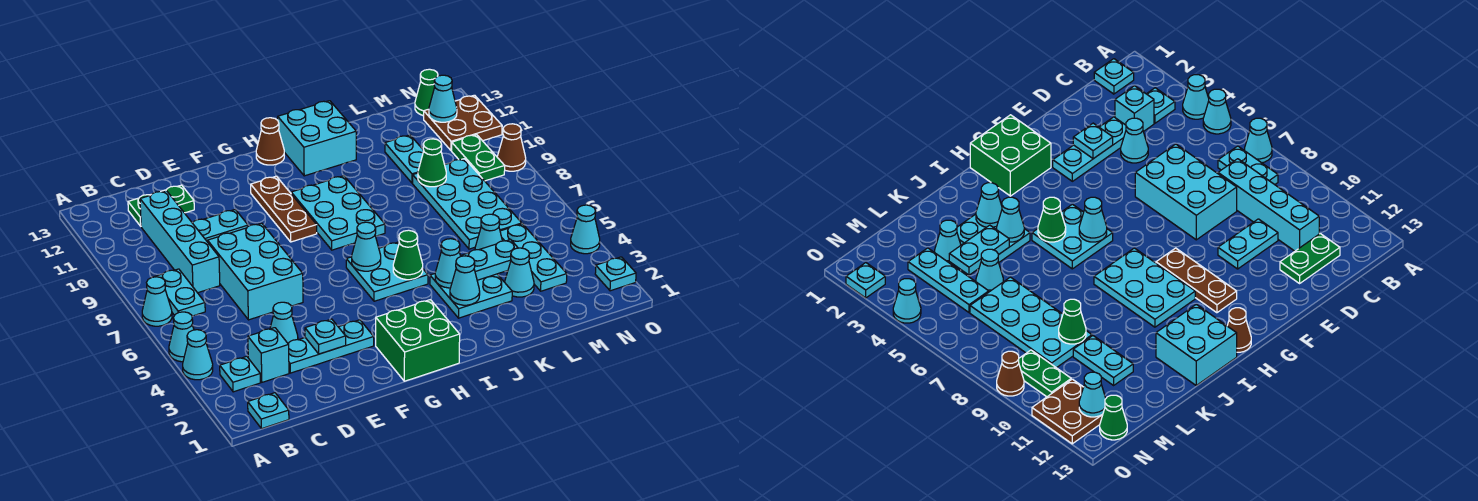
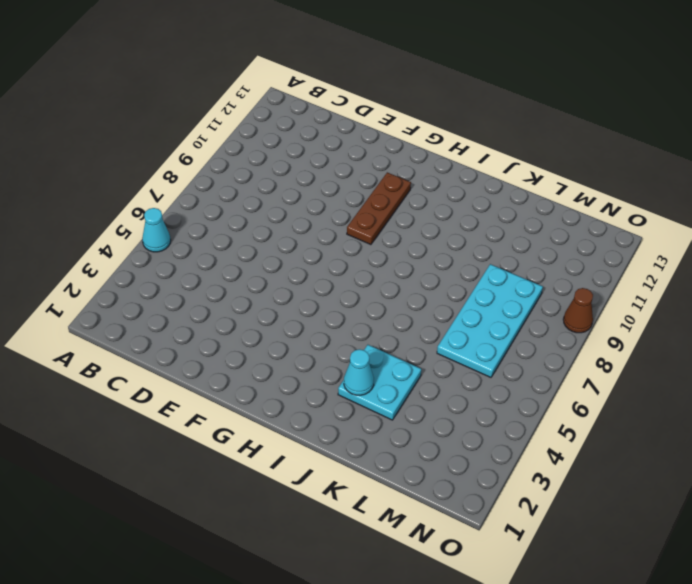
none -> cyan 1x1 cone [183,330,213,380]
none -> cyan 1x1 cone [142,277,172,326]
none -> cyan 1x1 plate [248,393,289,429]
none -> cyan 1x1 plate [220,356,260,392]

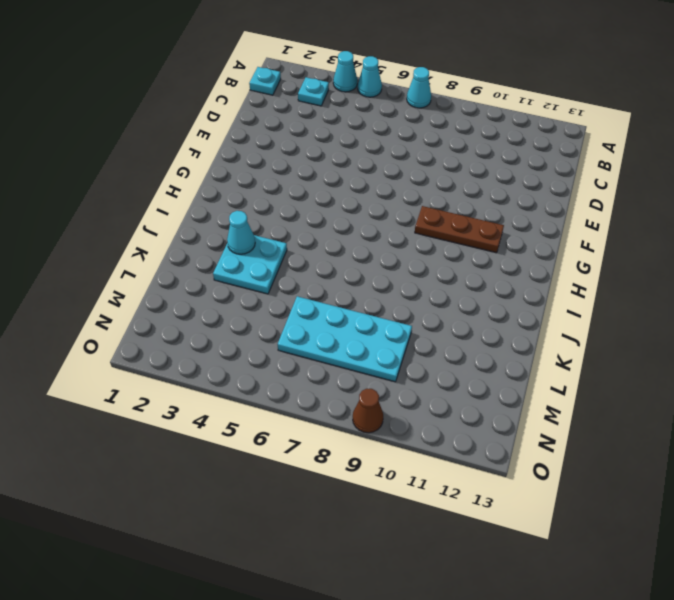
none -> cyan 1x2 plate [155,269,205,316]
none -> cyan 1x1 brick [248,328,289,382]
none -> cyan 1x4 brick [140,191,220,293]
none -> green 1x2 plate [128,185,194,226]

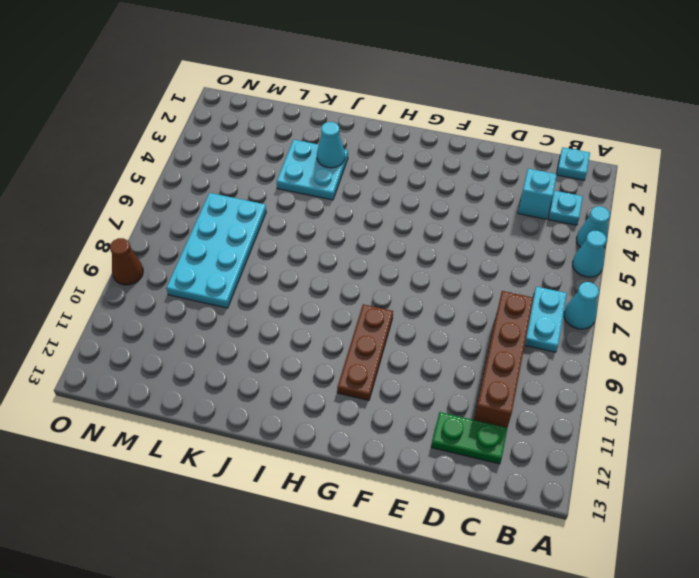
brown 1x4 brick [474,291,534,428] -> cyan 1x4 brick [140,191,220,293]
none -> cyan 1x3 plate [288,320,374,373]
none -> cyan 1x1 cone [270,302,298,343]
none -> cyan 2x3 brick [208,223,303,320]
none -> cyan 1x2 plate [193,210,248,242]

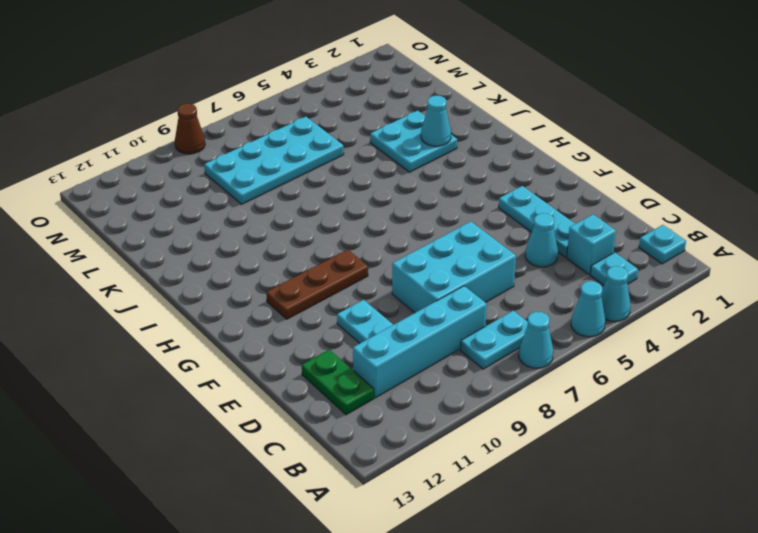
none -> green 2x2 brick [376,300,460,381]
none -> cyan 2x2 plate [346,242,428,301]
none -> cyan 2x3 plate [291,176,385,250]
none -> brown 1x1 cone [256,118,284,165]

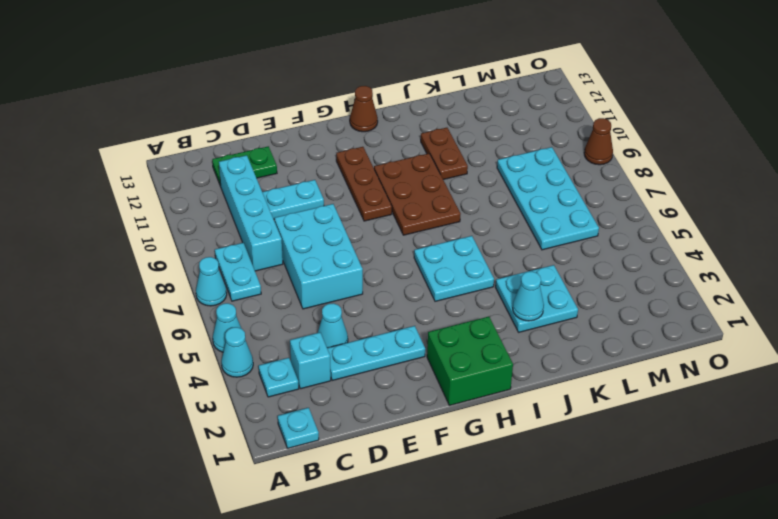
brown 2x3 plate [374,153,461,235] -> cyan 2x3 plate [291,176,385,250]
brown 1x2 plate [421,128,468,180] -> none
none -> cyan 2x2 brick [278,101,356,176]
none -> cyan 1x1 cone [505,248,534,297]
none -> cyan 1x1 cone [475,214,502,250]
none -> cyan 1x2 plate [385,135,424,183]

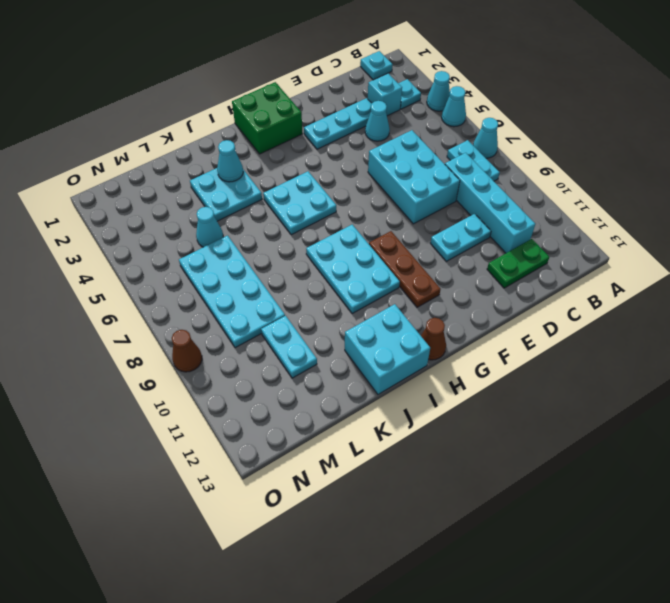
none -> cyan 1x1 cone [505,248,534,297]
none -> cyan 1x3 plate [500,224,567,291]
none -> green 1x2 plate [452,135,505,181]
none -> brown 2x2 plate [424,95,502,151]

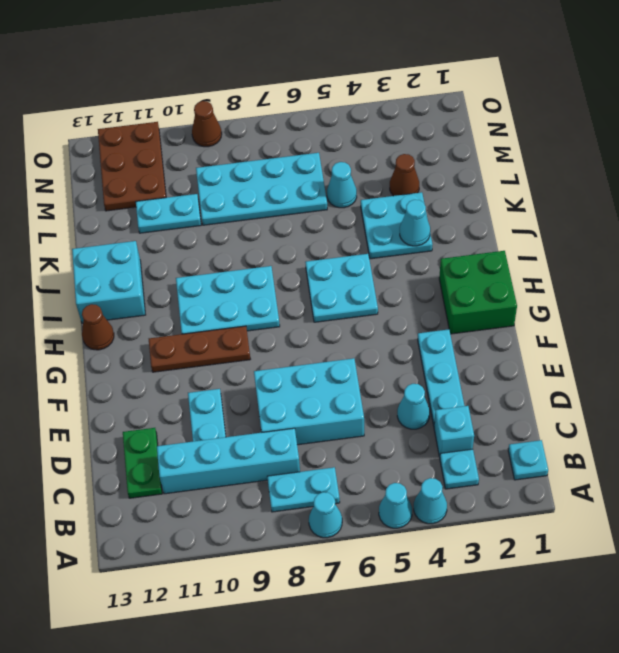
brown 1x1 cone [390,154,419,196] -> cyan 1x1 cone [505,248,534,297]
brown 2x3 plate [98,122,166,211] -> brown 2x2 plate [424,95,502,151]
none -> cyan 1x3 plate [500,224,567,291]
none -> green 1x2 plate [452,135,505,181]
none -> green 1x1 cone [415,69,438,116]
none -> cyan 1x1 plate [595,257,636,291]

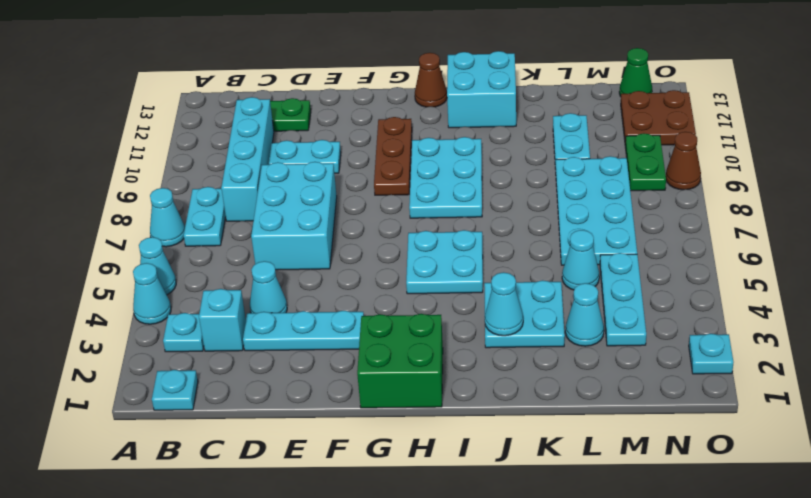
none -> cyan 1x1 cone [571,205,600,254]
none -> cyan 1x1 plate [305,319,346,354]
none -> cyan 1x1 cone [352,222,381,271]
none -> green 1x1 cone [393,230,423,280]

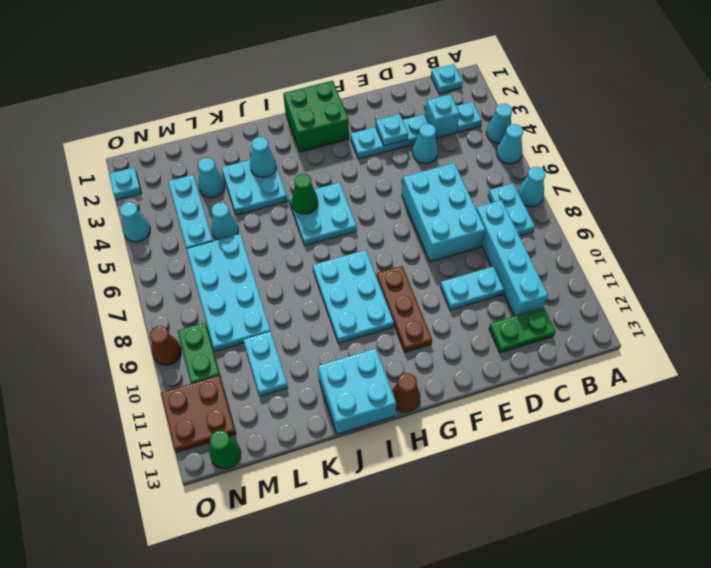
none -> cyan 1x1 cone [352,222,381,271]
none -> cyan 1x1 cone [435,239,461,288]
none -> cyan 1x2 plate [461,239,518,280]
none -> green 1x1 cone [418,139,446,187]

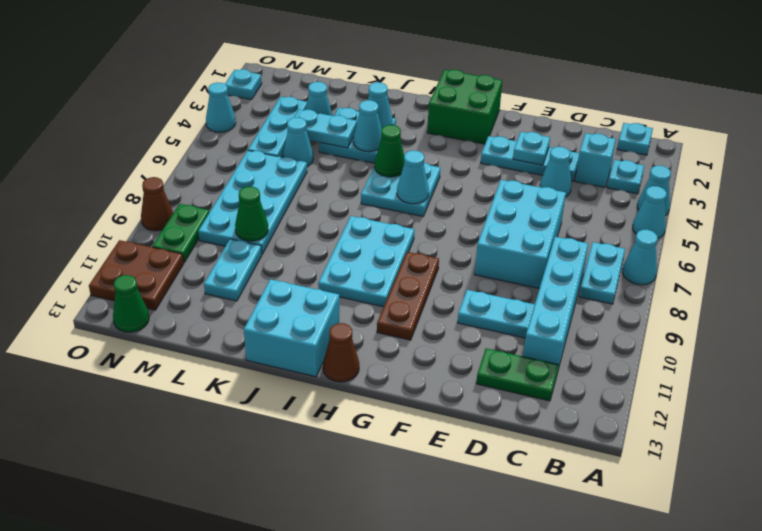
none -> cyan 1x1 cone [429,75,457,122]

